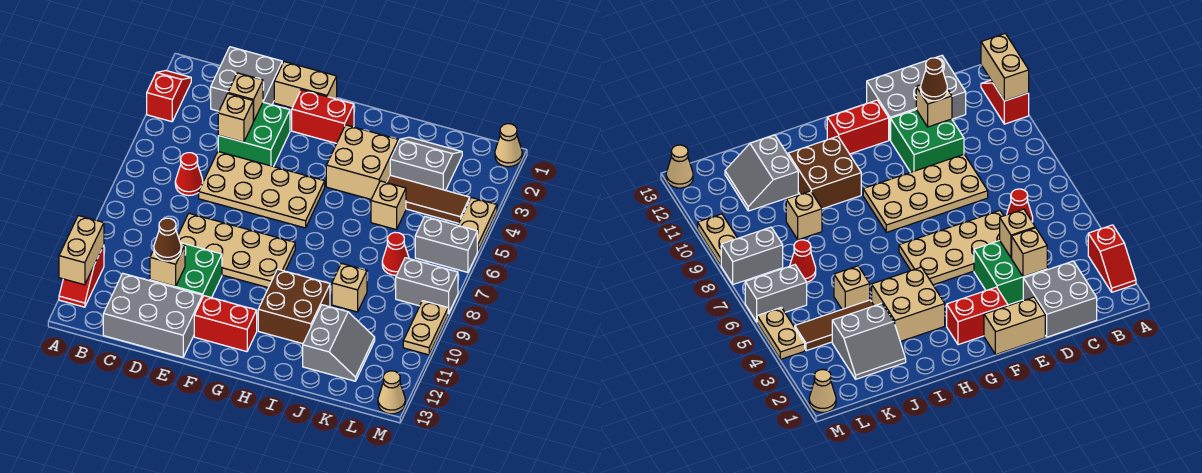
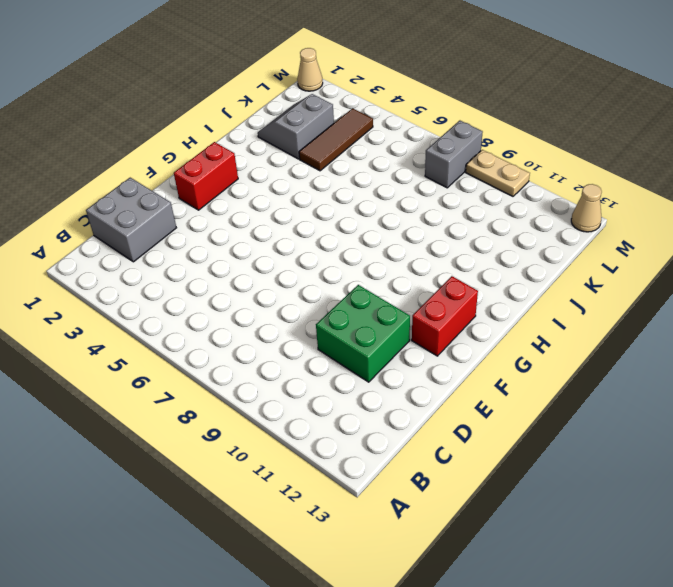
none -> red 1x2 slope [147,71,191,122]
none -> red 1x2 slope [59,245,104,307]
none -> red 1x1 cone [175,153,203,196]
none -> grey 2x3 brick [103,274,202,357]

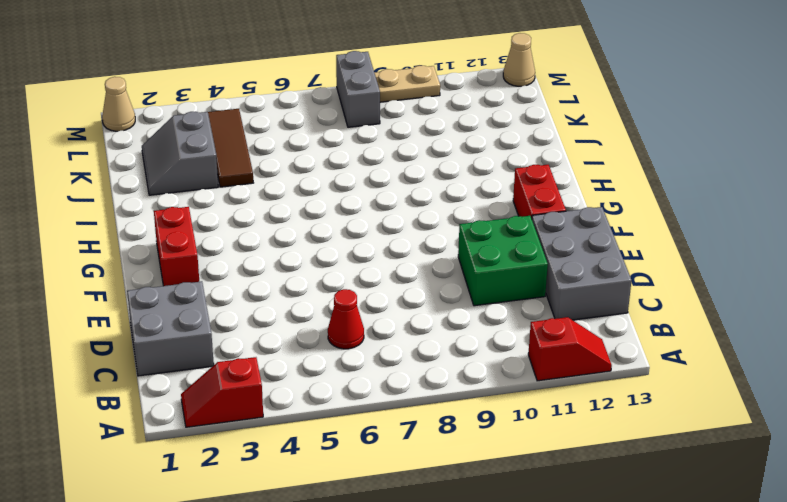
none -> green 2x2 brick [218,102,290,167]
none -> tan 2x4 plate [199,152,325,228]
none -> tan 2x4 plate [178,213,295,288]
none -> tan 1x2 brick [274,62,337,108]

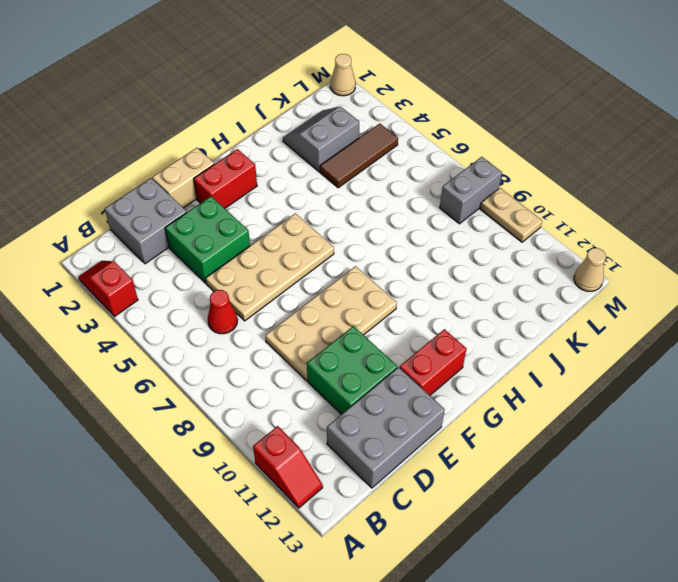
none -> tan 2x2 brick [326,125,399,199]
none -> brown 2x2 brick [258,269,330,344]
none -> tan 1x1 brick [371,181,406,230]
none -> tan 1x1 brick [332,263,367,312]

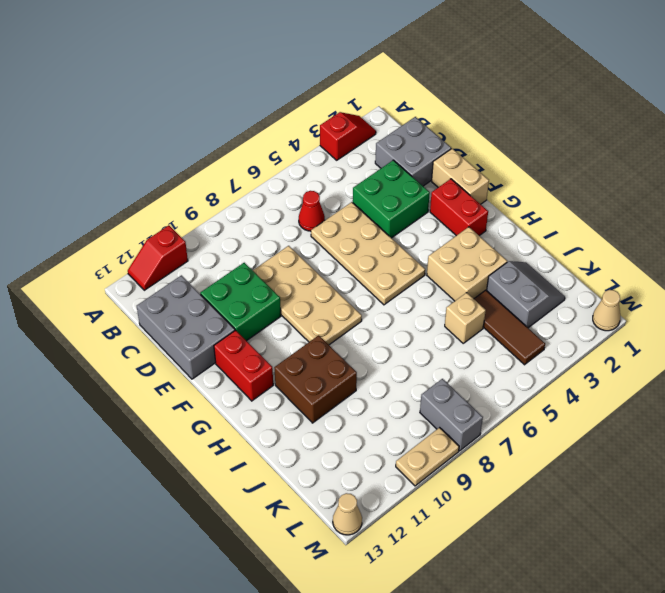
none -> tan 1x1 brick [332,263,367,312]
none -> grey 2x2 slope [303,305,375,381]
none -> red 1x1 cone [382,232,409,275]
none -> grey 1x2 brick [415,217,477,272]

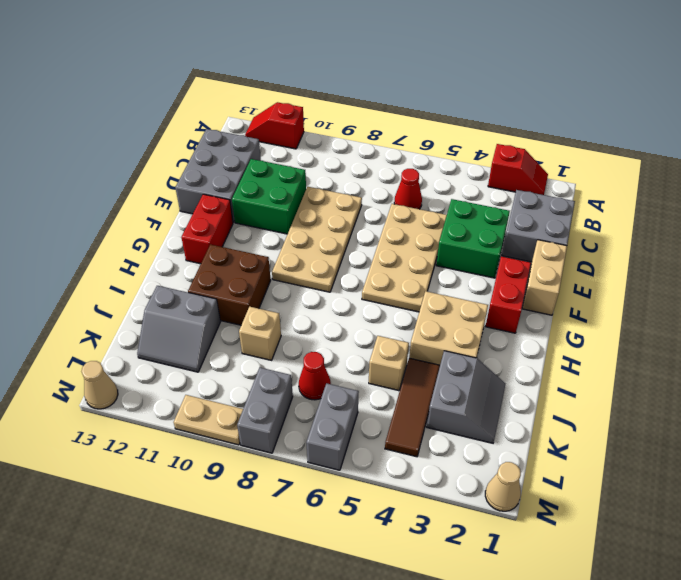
none -> tan 1x2 plate [458,198,497,252]
none -> tan 1x2 brick [59,216,104,285]
none -> tan 1x1 brick [228,73,263,121]
none -> tan 1x1 brick [218,94,253,142]

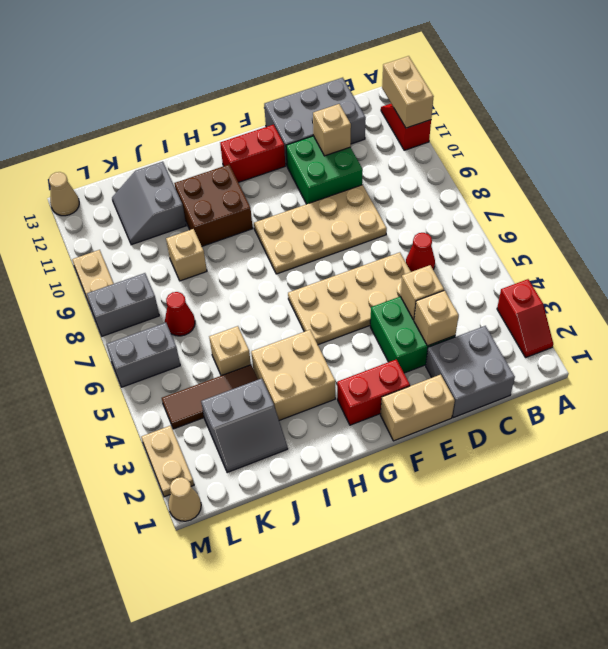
tan 1x2 plate [141,426,194,497] -> tan 1x2 plate moved to [458,198,497,252]
none -> brown 1x1 cone [154,218,181,261]

